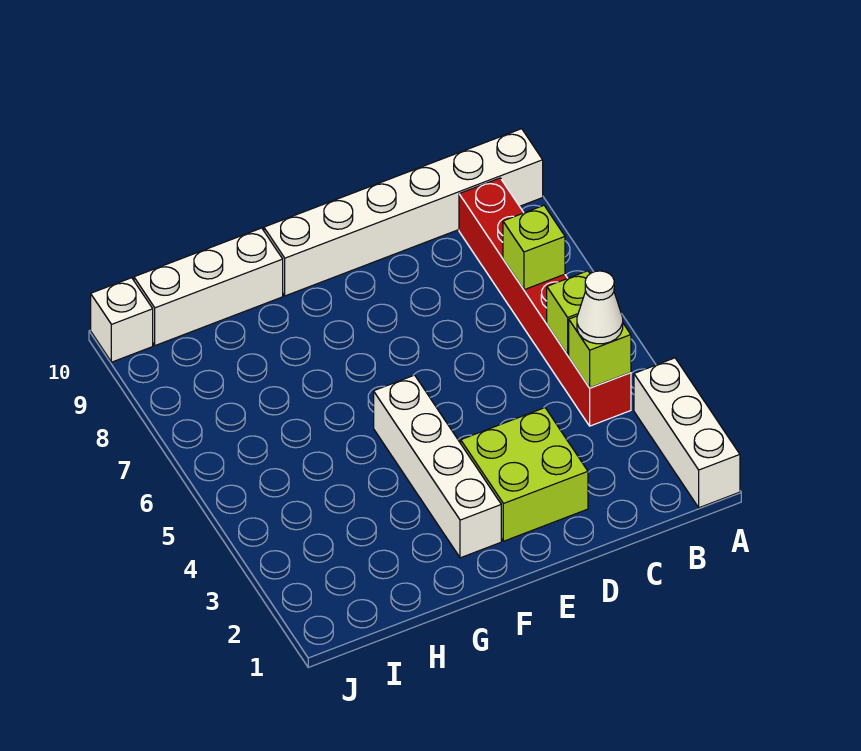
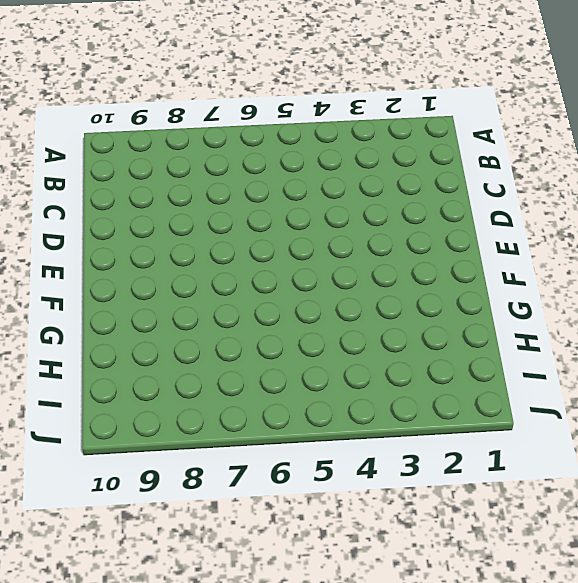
none -> white 1x3 brick [634,358,740,508]
none -> white 1x6 brick [264,129,543,296]

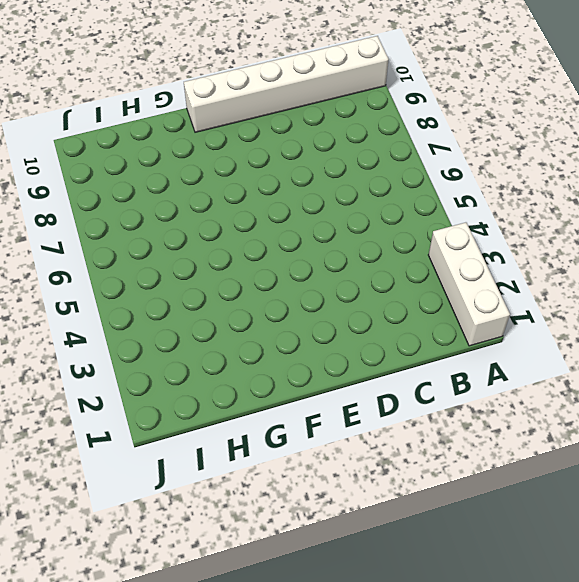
none -> red 1x6 brick [459,178,631,426]
none -> lime 2x2 brick [461,408,588,541]

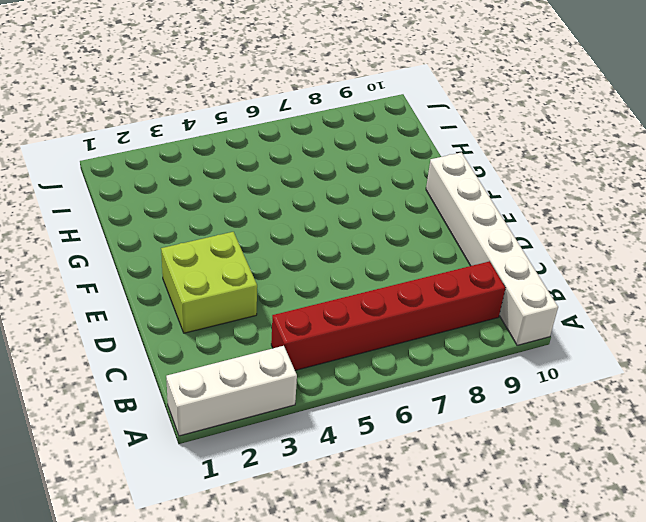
none -> white 1x4 brick [374,375,501,558]
none -> white 1x3 brick [134,228,283,346]

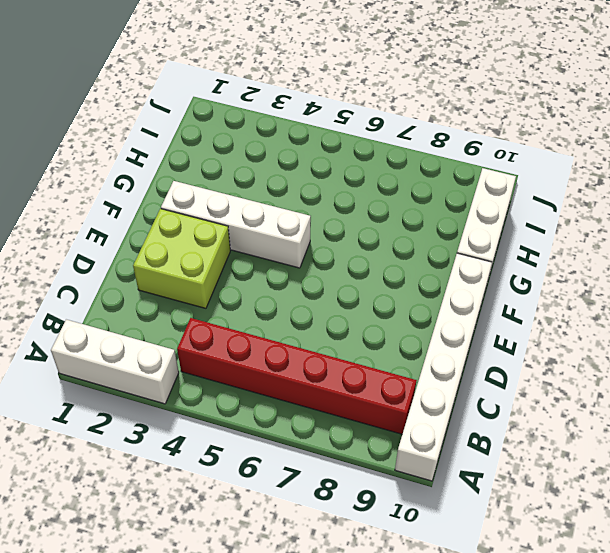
none -> white 1x1 brick [91,278,153,362]
none -> lime 1x1 brick [569,316,631,388]

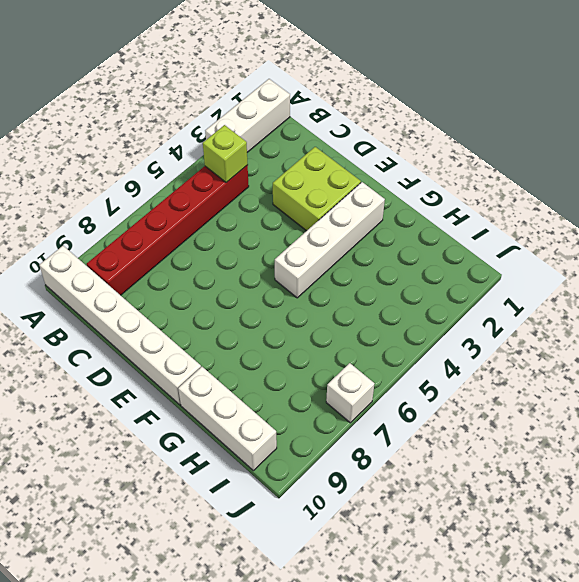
white 1x1 brick [326,363,374,423] -> white 1x1 brick moved to [91,278,153,362]
none -> lime 1x1 brick [547,271,590,355]
none -> lime 1x1 brick [503,205,565,290]

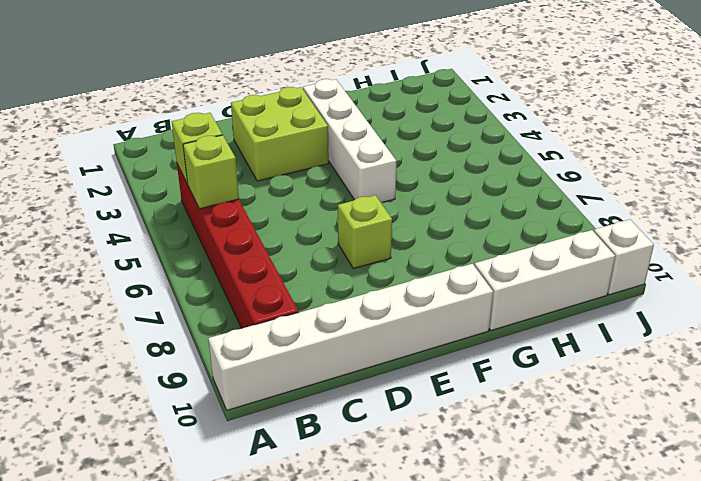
lime 1x1 brick [338,195,392,268] -> lime 1x1 brick moved to [503,205,565,290]
none -> white 1x3 brick [634,358,740,508]
none -> white 1x1 cone [577,271,623,344]

